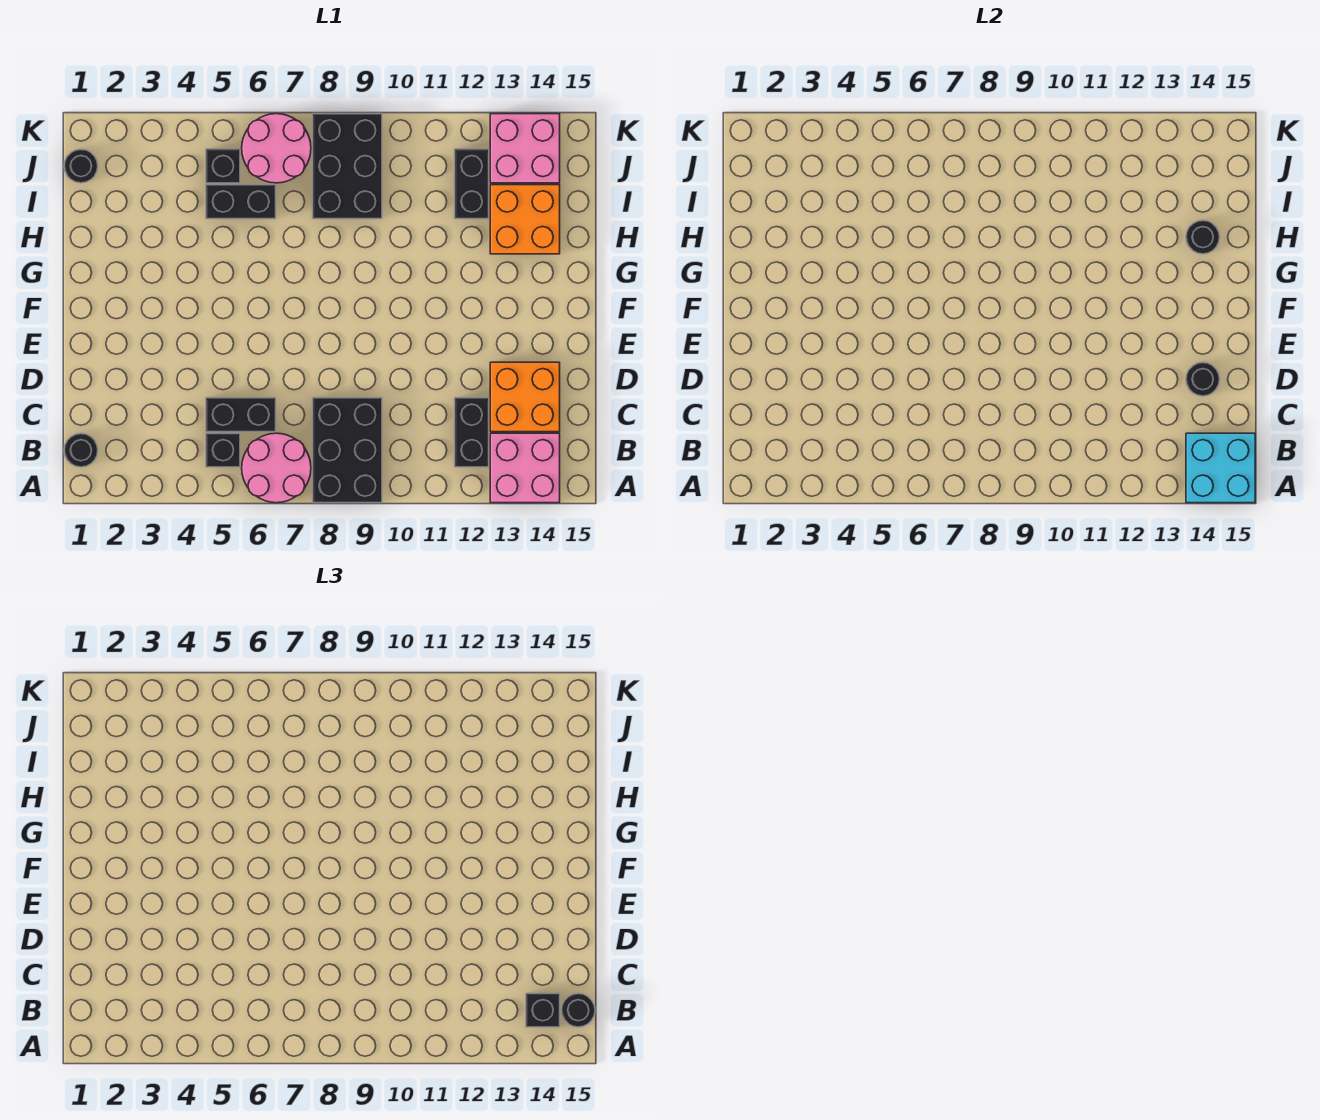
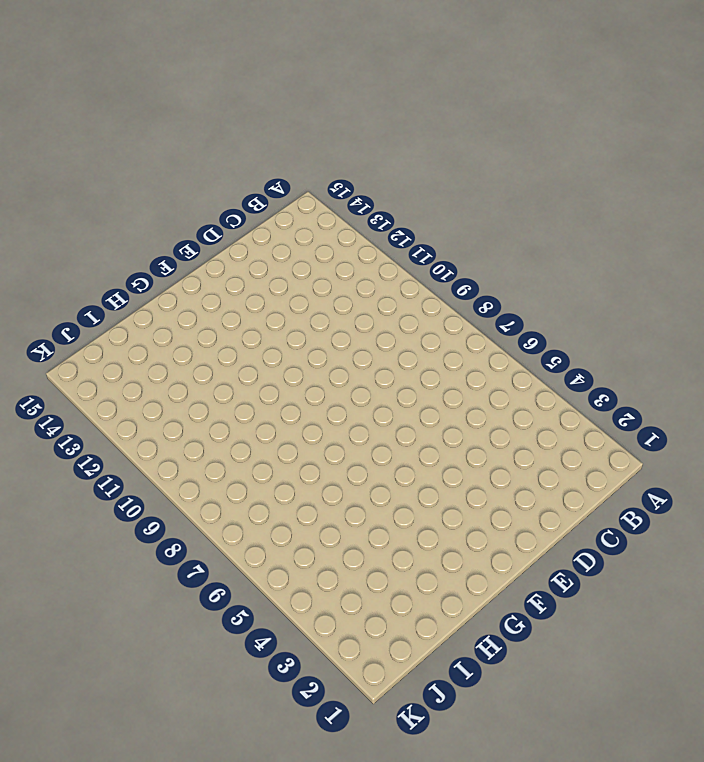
none -> pink 2x2 round brick [242,433,311,503]
none -> black 2x3 brick [313,398,382,503]
none -> pink 2x2 brick [490,433,560,503]

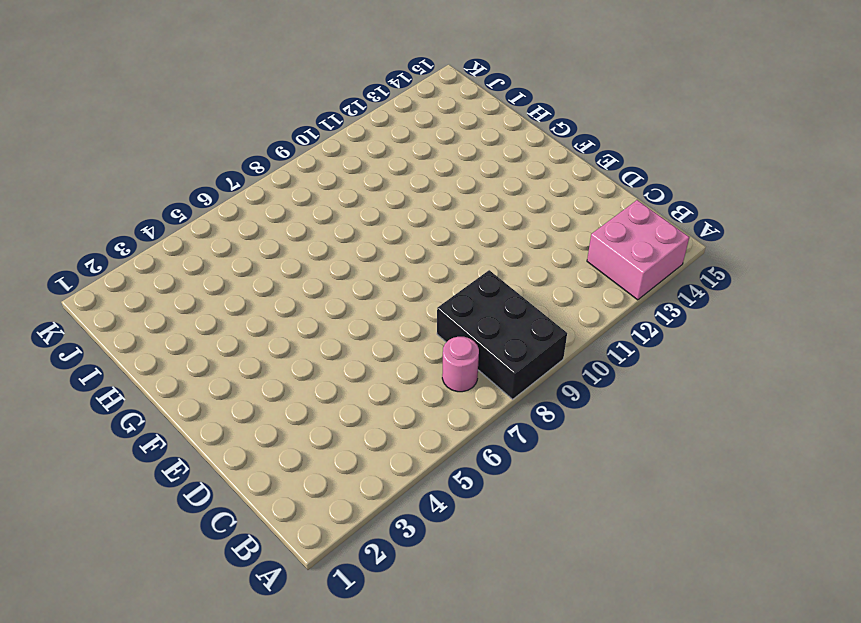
pink 1x1 round brick [442,337,479,392] -> pink 2x2 round brick [242,433,311,503]
none -> black 1x1 round brick [64,433,98,467]
none -> black 1x1 brick [206,433,240,467]
none -> black 1x2 brick [455,398,489,467]

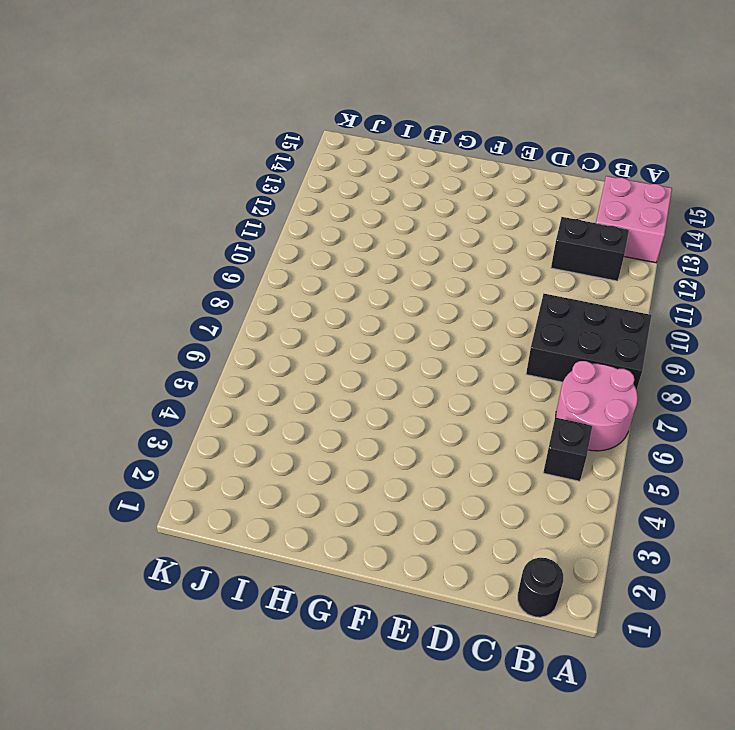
none -> black 1x2 brick [206,398,276,432]
none -> orange 2x2 brick [490,362,560,432]
none -> orange 2x2 brick [490,185,560,254]

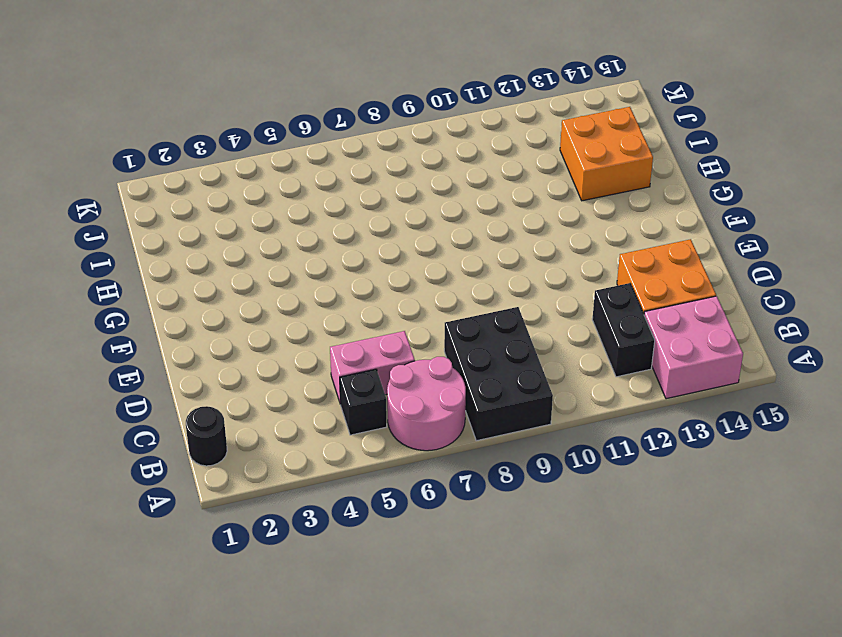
pink 1x2 brick [330,331,415,404] -> black 1x2 brick [206,398,276,432]
none -> black 1x2 brick [206,185,276,219]
none -> black 2x3 brick [313,114,382,219]
none -> black 1x2 brick [455,149,489,219]

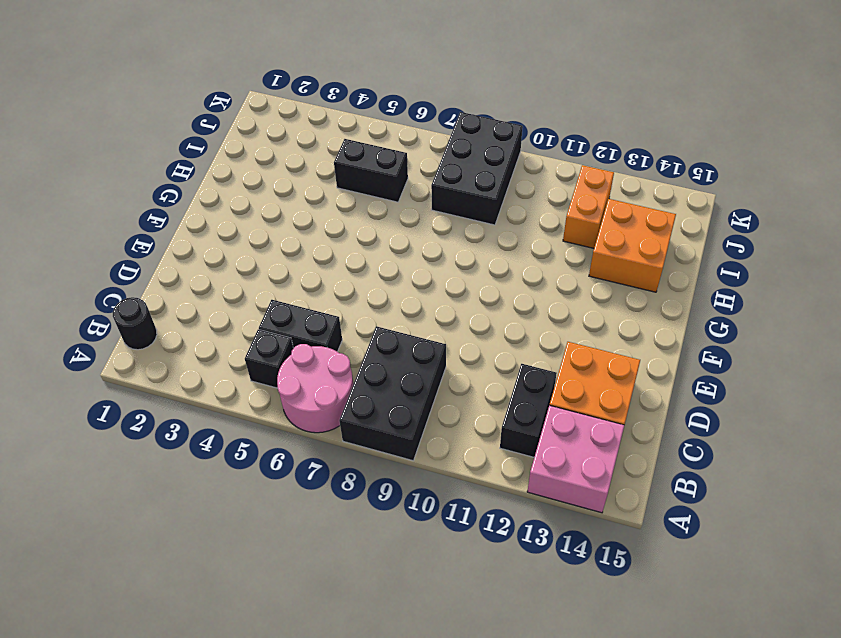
orange 1x2 brick [563,165,614,248] -> black 1x2 brick [455,149,489,219]
none -> black 1x1 round brick [64,149,98,183]
none -> black 1x1 brick [206,149,240,183]
none -> pink 2x2 round brick [242,114,311,183]

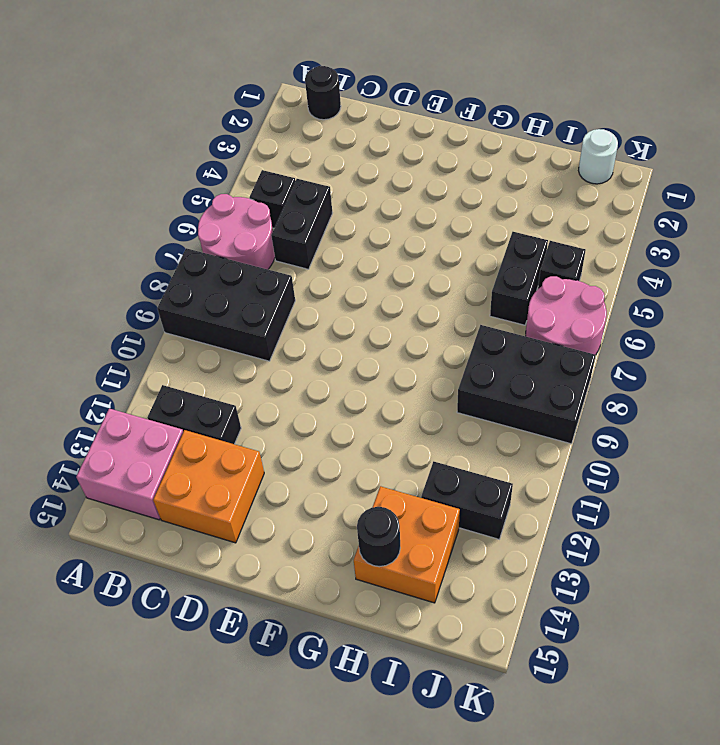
white 1x1 round brick [579,129,618,184] -> black 1x1 round brick [64,149,98,183]
none -> pink 2x2 brick [490,114,560,183]
none -> cyan 2x2 brick [1186,433,1255,503]
none -> black 1x1 round brick [1186,362,1220,396]

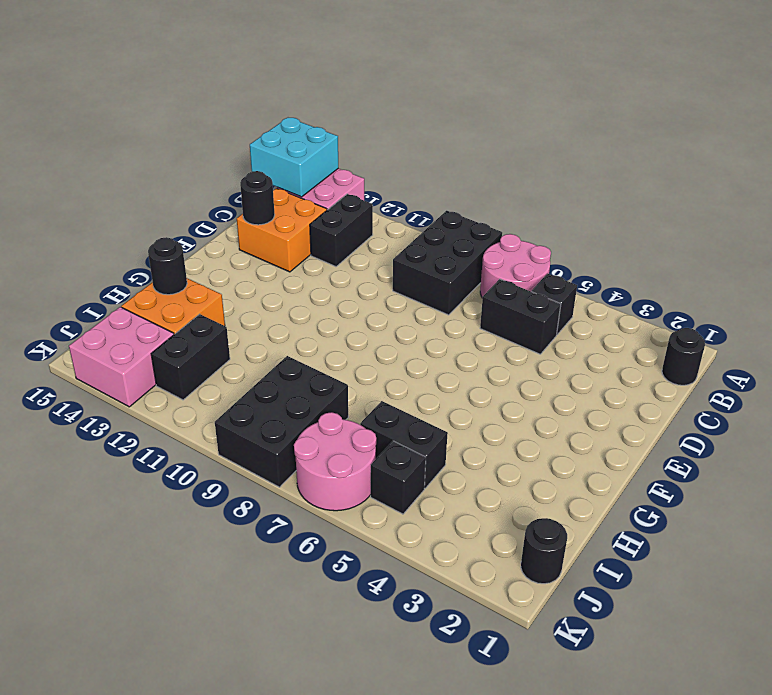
none -> black 1x1 brick [526,993,560,1027]
none -> black 1x1 round brick [561,993,595,1027]

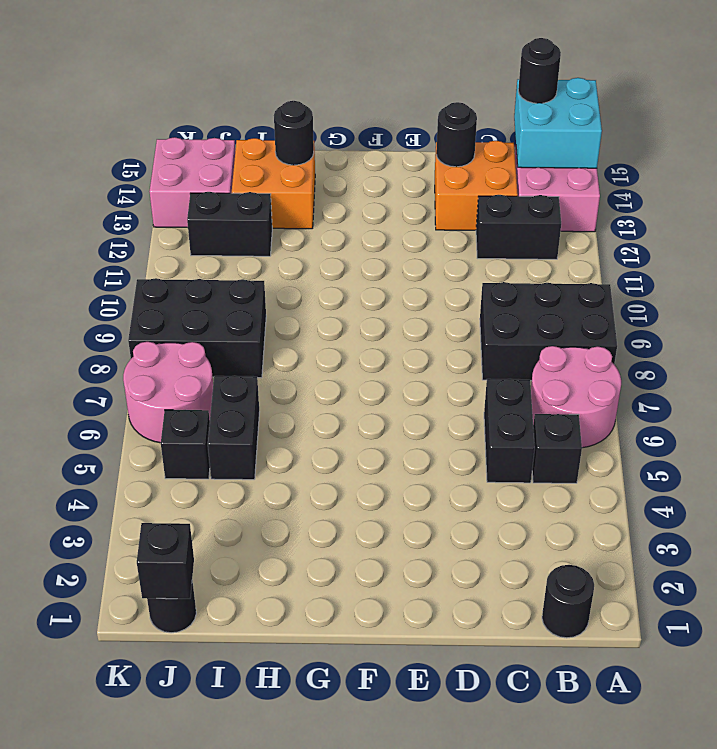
black 1x1 brick [137,523,194,599] -> black 1x1 brick moved to [526,993,560,1027]

